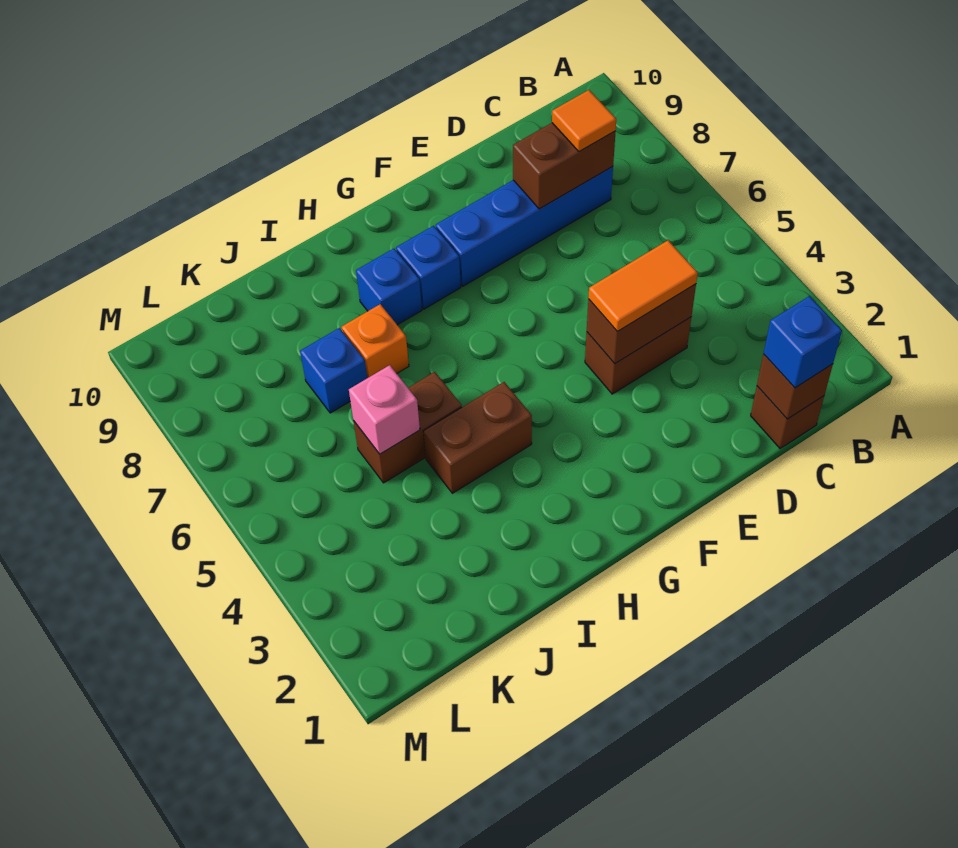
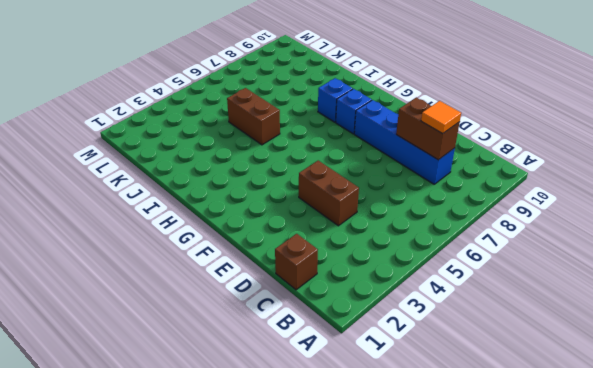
none -> brown 1x2 brick [423,382,532,493]
none -> orange 1x1 brick [342,304,409,378]
none -> blue 1x1 brick [300,328,367,413]

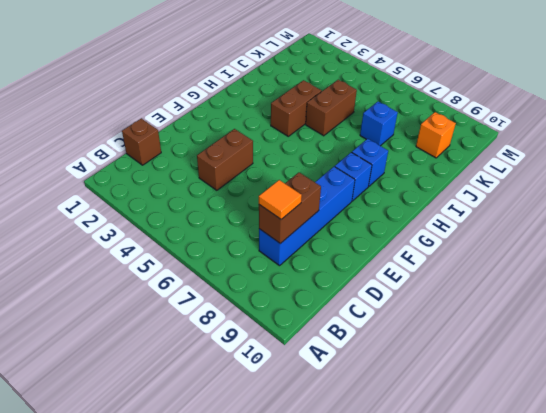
orange 1x1 brick [416,112,456,158] -> orange 1x1 brick moved to [342,304,409,378]
none -> brown 1x1 brick [757,354,833,419]
none -> brown 1x2 brick [587,284,696,364]
none -> pink 1x1 brick [349,365,420,454]

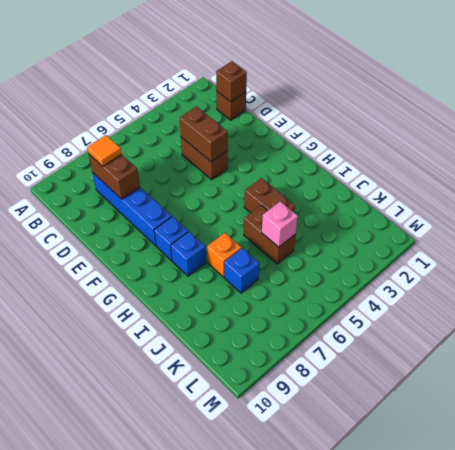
none -> blue 1x1 brick [764,296,842,388]
none -> orange 1x2 tile [588,240,698,332]

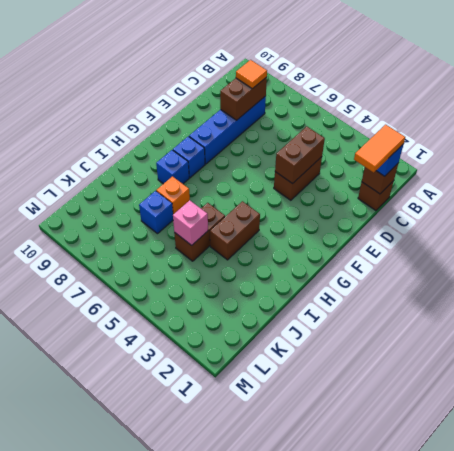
orange 1x2 tile [354,125,405,173] -> orange 1x2 tile moved to [588,240,698,332]

